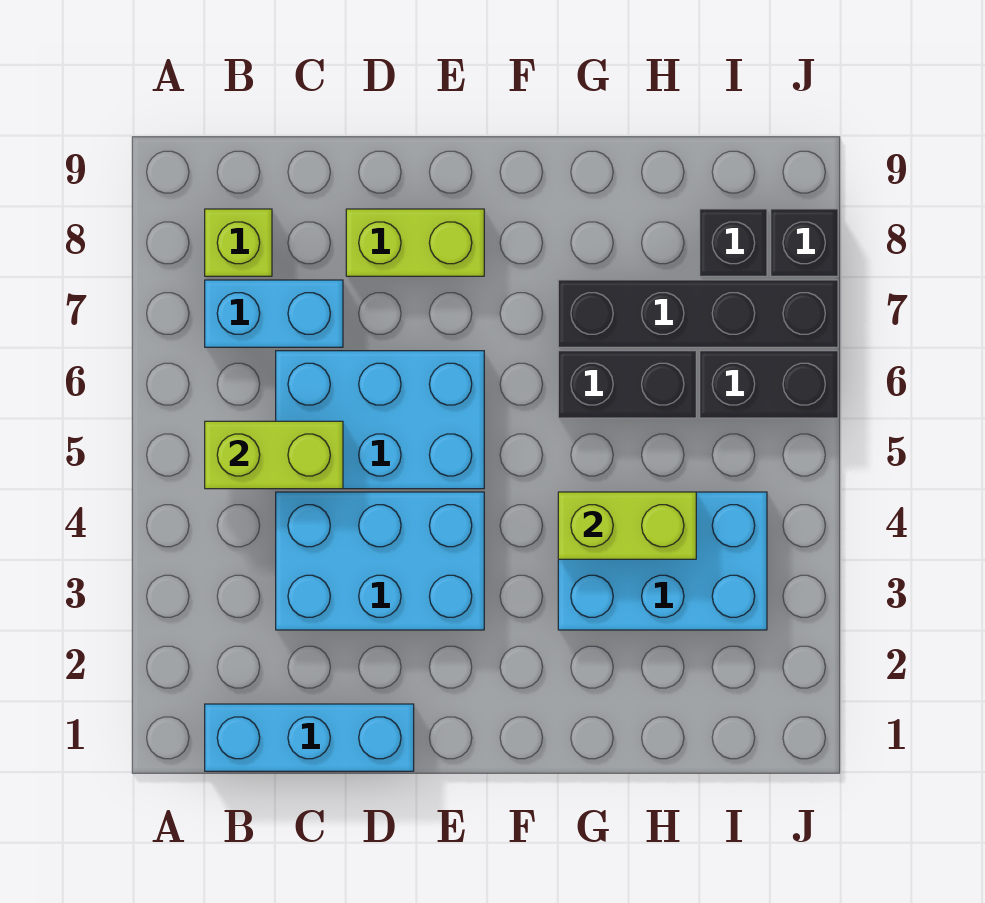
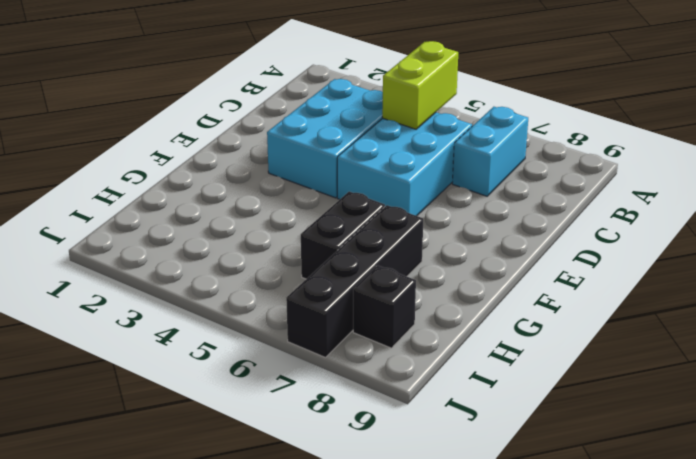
none -> cyan 1x3 brick [205,704,414,771]
none -> lime 1x1 brick [205,209,272,276]
none -> lime 1x2 brick [346,209,484,276]

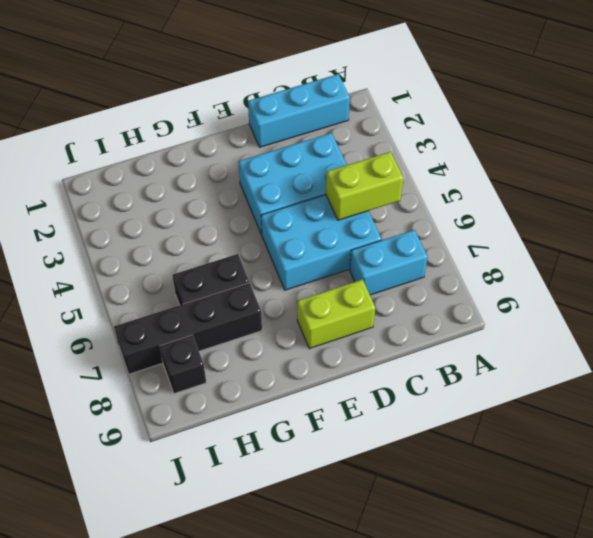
none -> lime 1x1 brick [205,209,272,276]
none -> cyan 2x3 brick [558,492,767,630]
none -> black 1x2 brick [700,351,838,418]

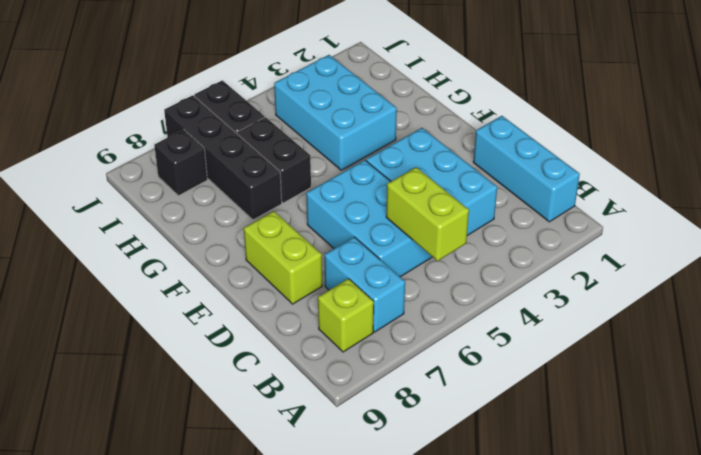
none -> black 1x1 brick [771,209,838,276]
none -> lime 1x2 brick [558,492,696,559]

